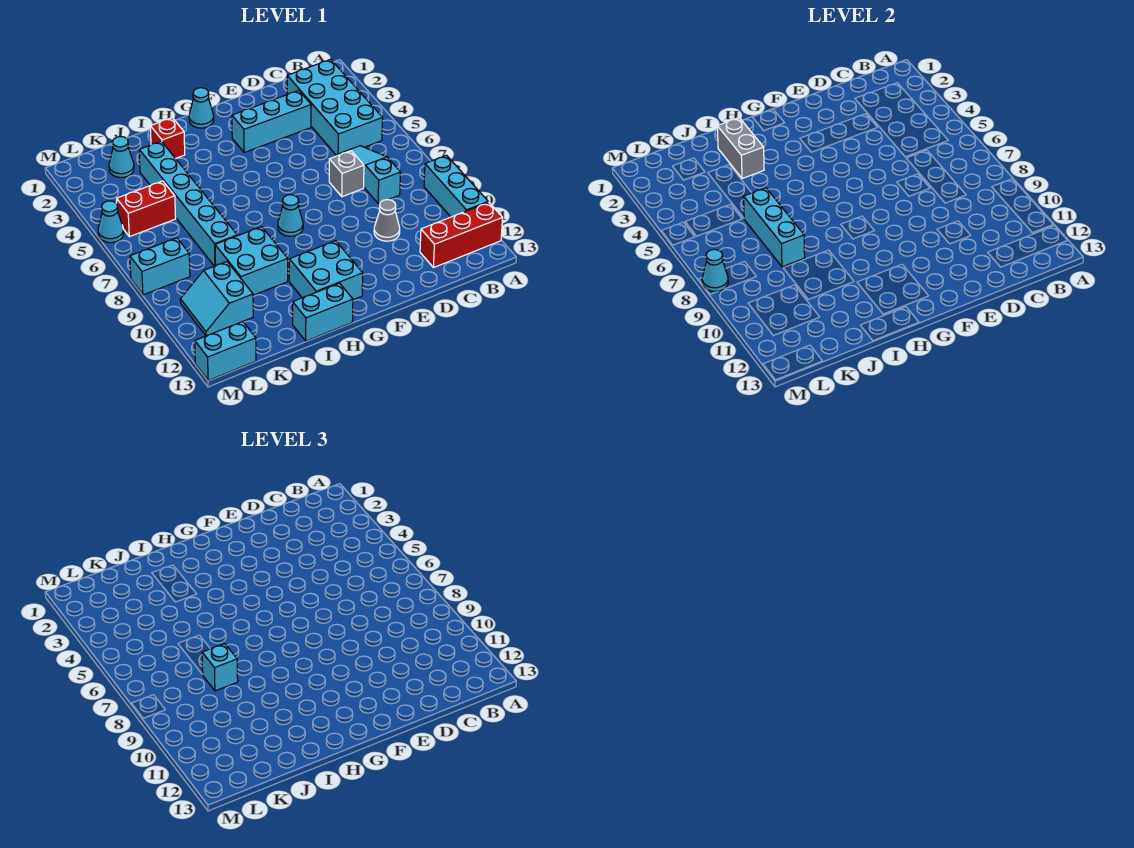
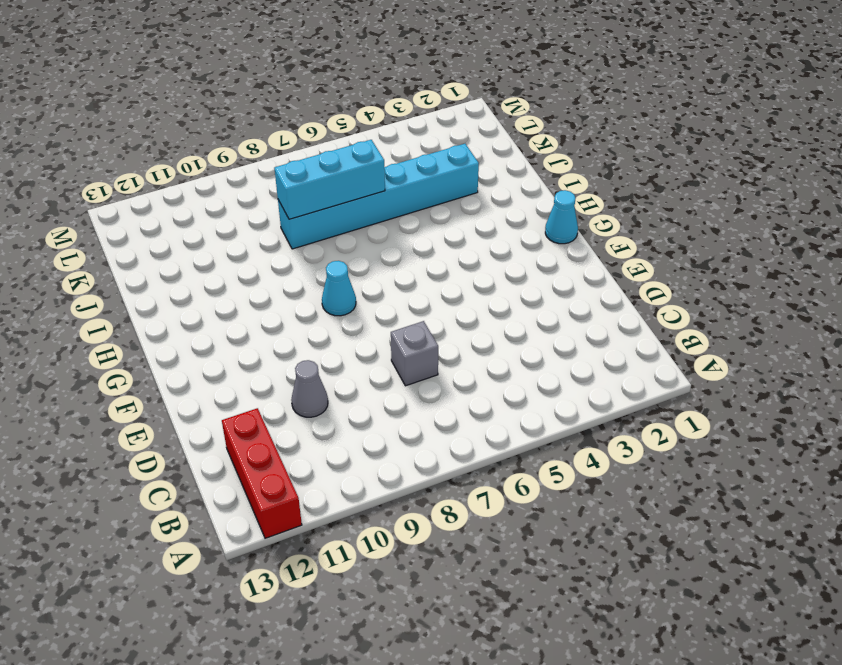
none -> cyan 1x3 brick [424,155,488,217]
none -> cyan 2x4 brick [287,59,383,156]
none -> cyan 1x3 slope [339,146,400,204]

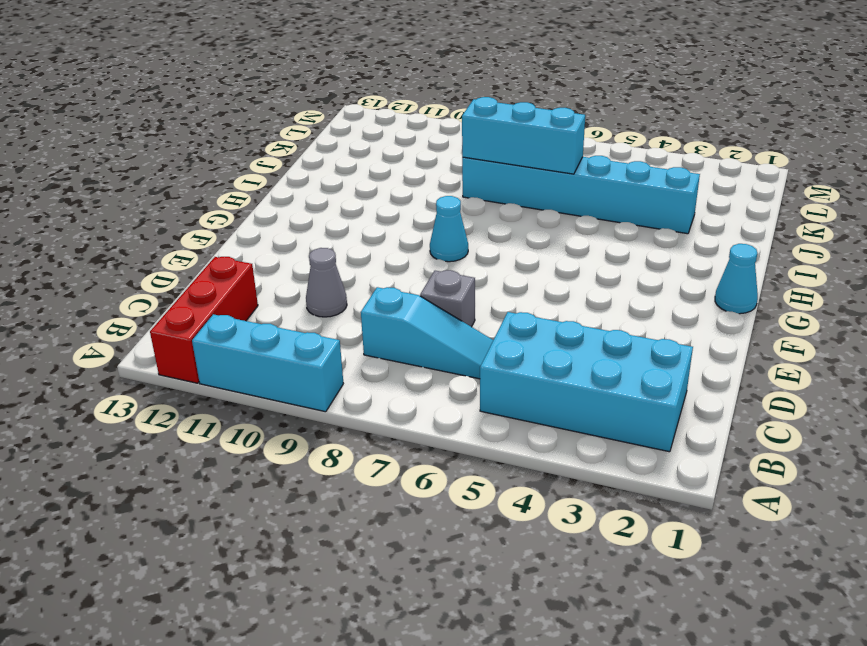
none -> cyan 1x3 brick [232,91,311,152]
none -> cyan 2x2 brick [289,241,363,300]
none -> cyan 1x2 brick [293,283,353,341]

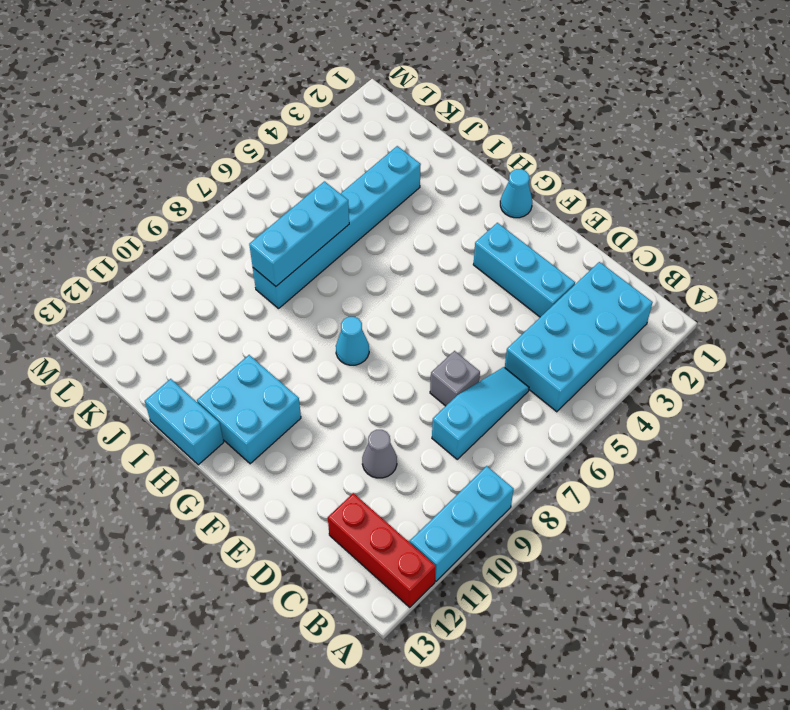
none -> red 1x1 brick [150,118,185,158]
none -> cyan 2x2 brick [215,227,288,295]
none -> cyan 1x1 cone [109,137,134,178]

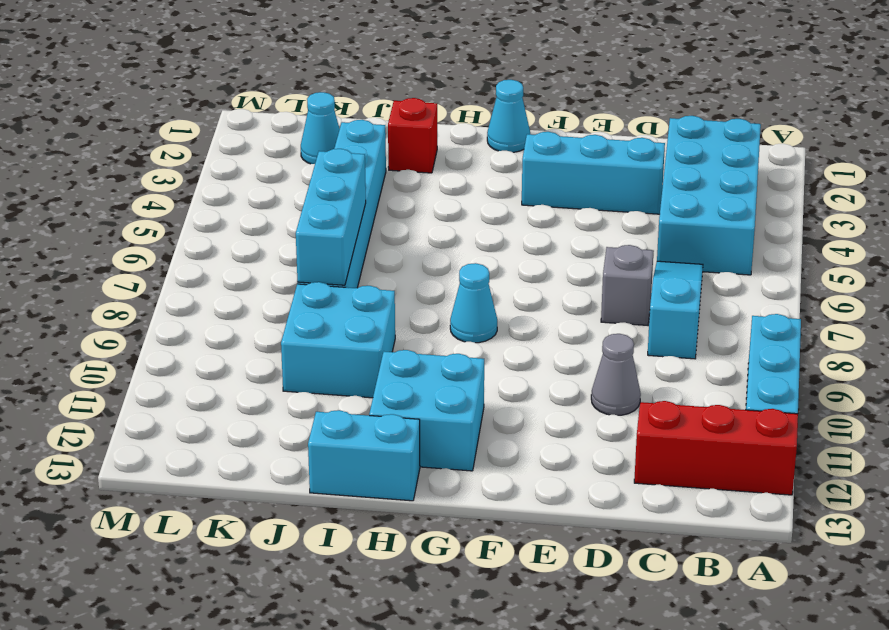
none -> red 1x2 brick [117,181,176,237]
none -> cyan 2x2 slope [180,262,253,336]
none -> cyan 1x2 brick [130,238,190,295]

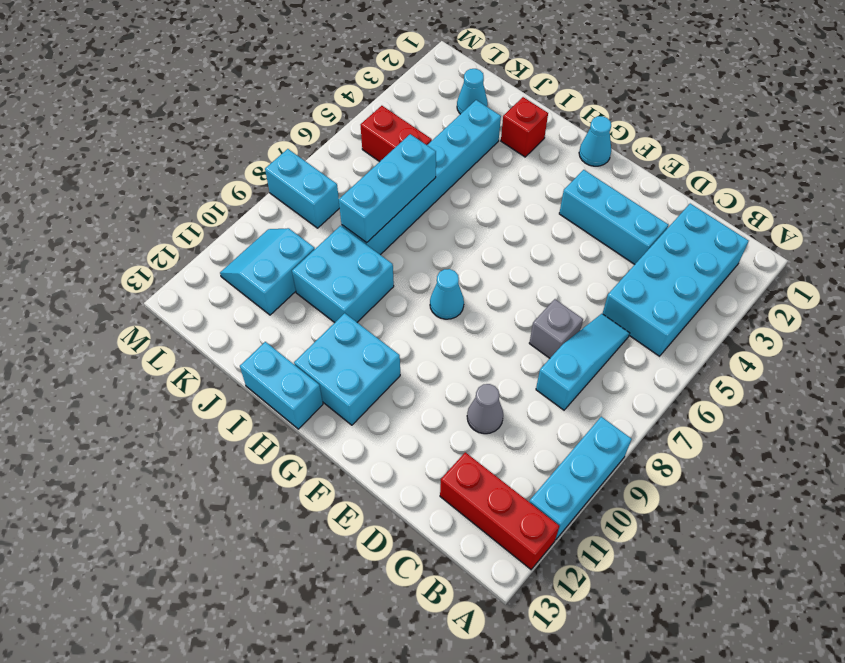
none -> cyan 1x2 brick [195,322,256,380]
none -> cyan 1x1 cone [98,201,124,243]
none -> grey 1x2 brick [717,118,764,179]

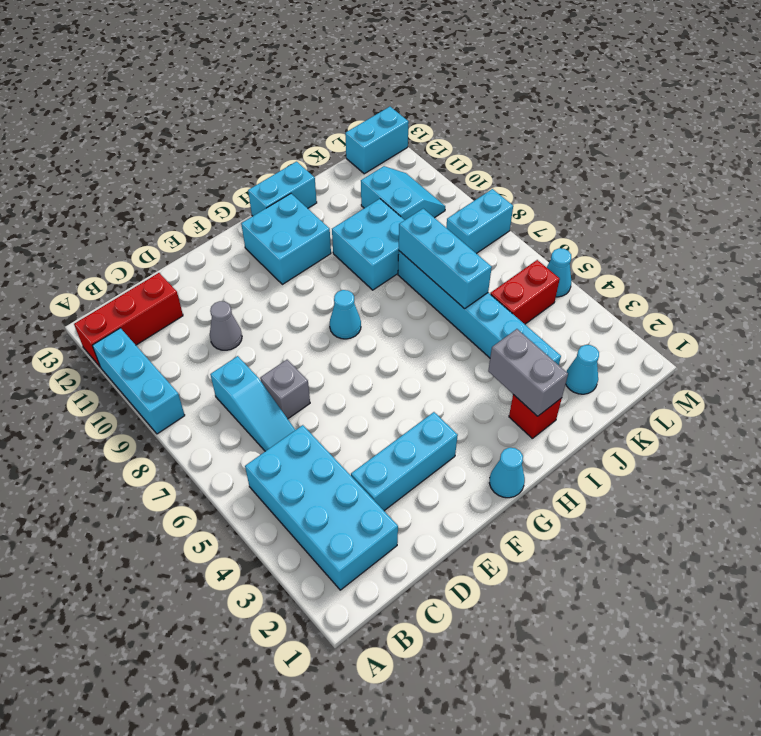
none -> cyan 1x1 cone [702,249,728,292]
none -> cyan 1x1 brick [202,644,238,691]

